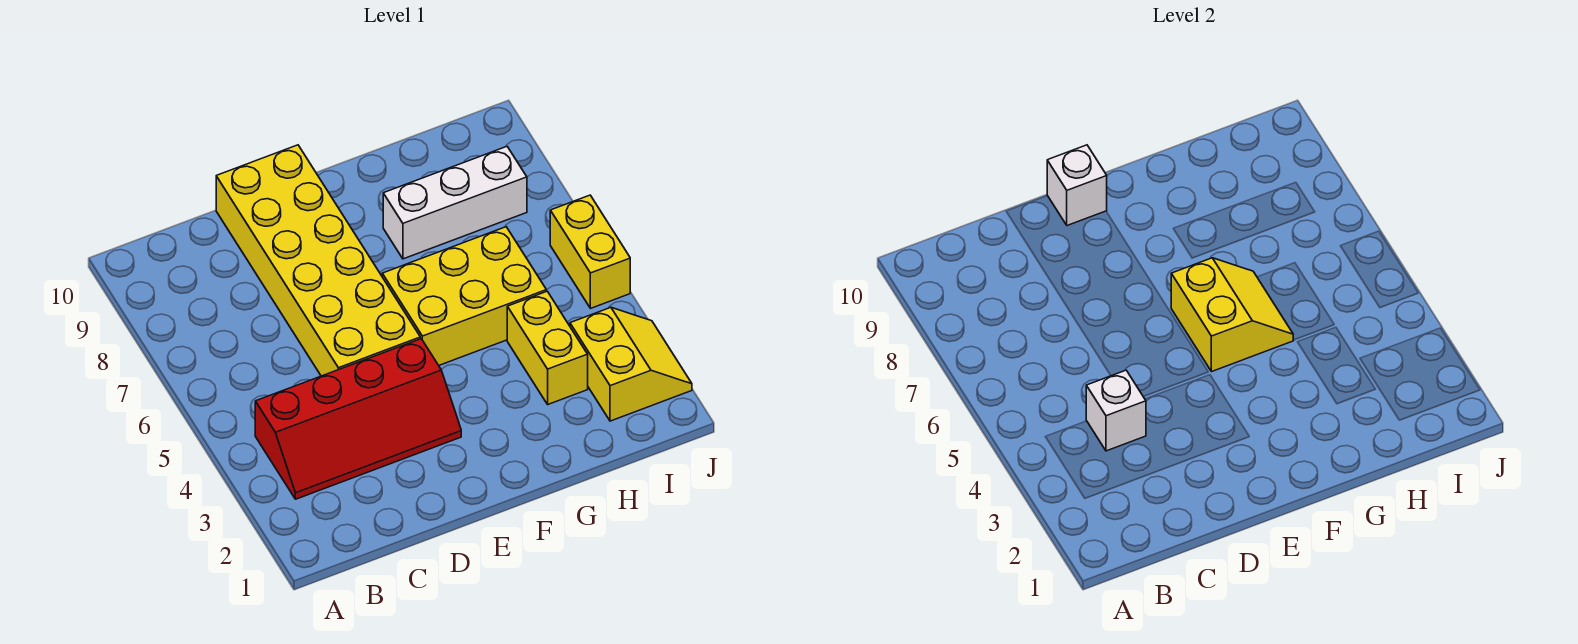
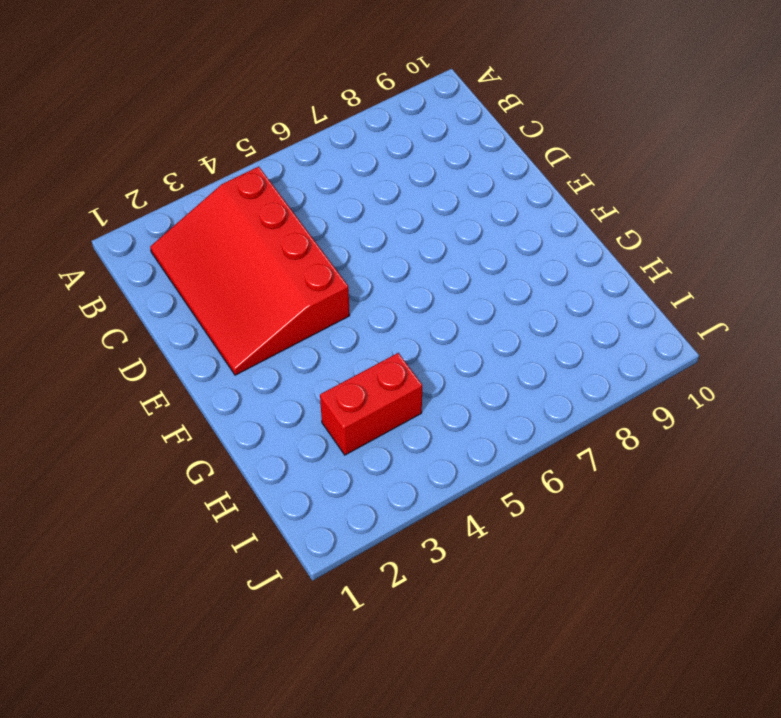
red 3x4 slope [150,166,350,375] -> red 2x4 slope [255,339,461,499]
red 1x2 brick [320,353,422,455] -> yellow 1x2 brick [507,291,588,404]
none -> yellow 2x6 brick [216,145,420,376]
none -> yellow 2x3 brick [382,227,546,365]

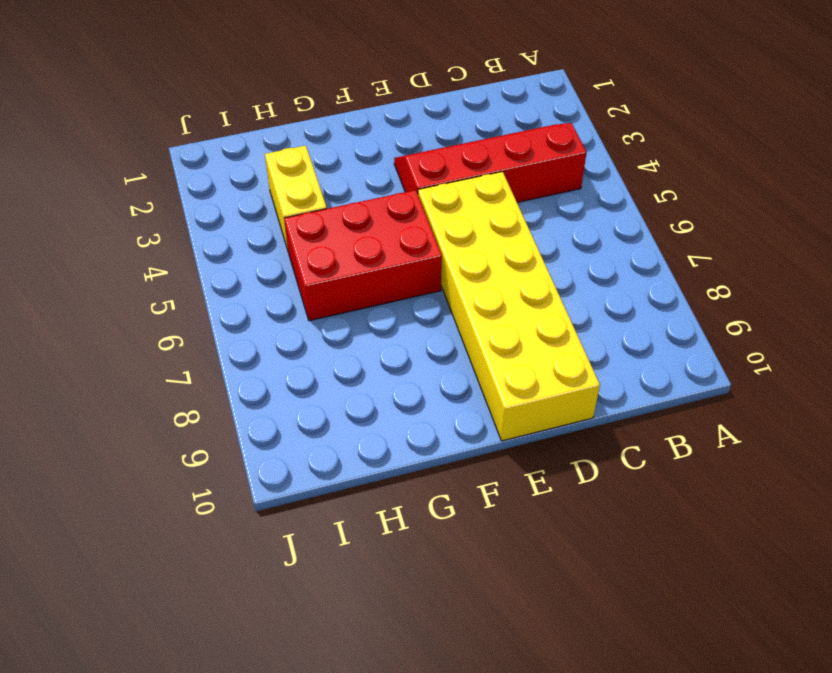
red 2x3 brick [284,190,442,321] -> yellow 2x3 brick [382,227,546,365]
none -> white 1x3 brick [383,147,527,259]
none -> yellow 2x2 slope [570,307,692,421]

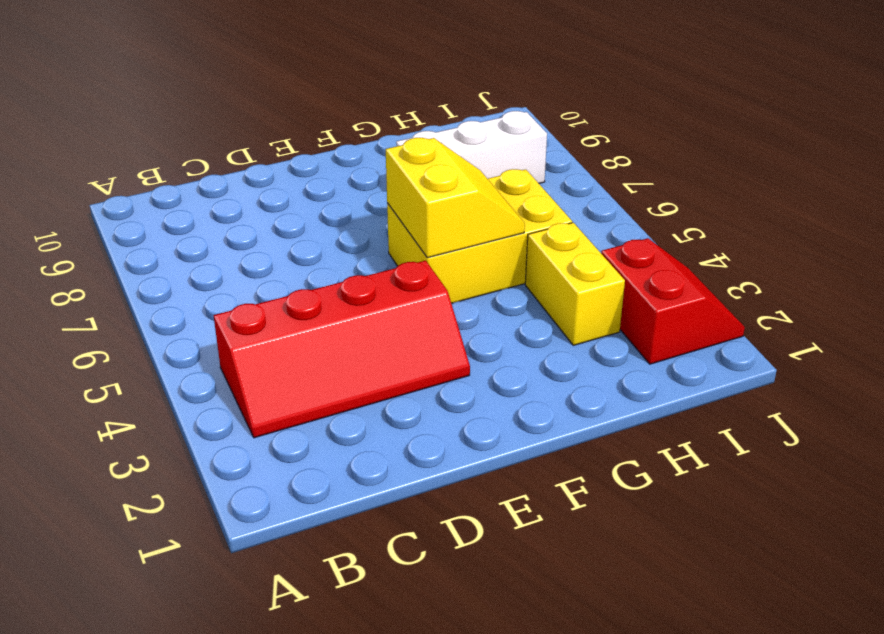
red 2x2 slope [601,238,745,364] -> yellow 2x2 slope [570,307,692,421]
none -> yellow 2x6 brick [216,145,420,376]
none -> yellow 1x2 brick [550,195,630,308]

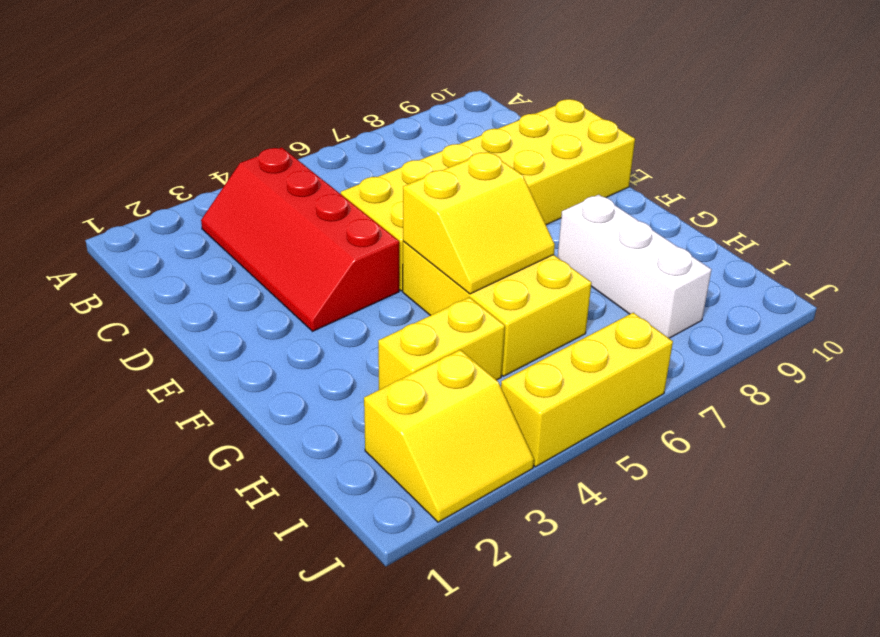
yellow 1x3 brick [501,313,673,467] -> yellow 1x2 brick [550,195,630,308]
none -> white 1x1 brick [1086,370,1146,451]
none -> white 1x1 brick [1047,145,1107,226]

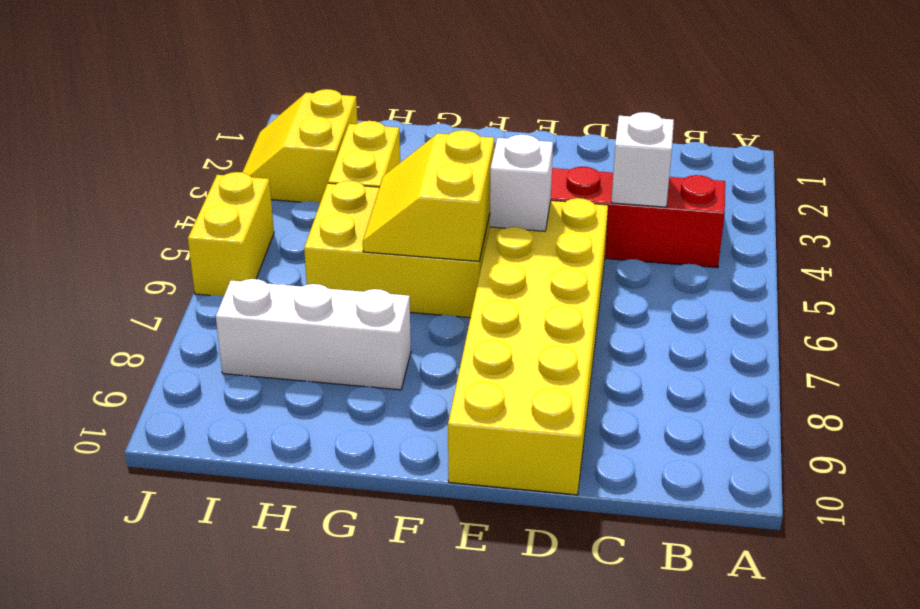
white 1x1 brick [490,135,553,231] -> white 1x1 brick moved to [1047,145,1107,226]

